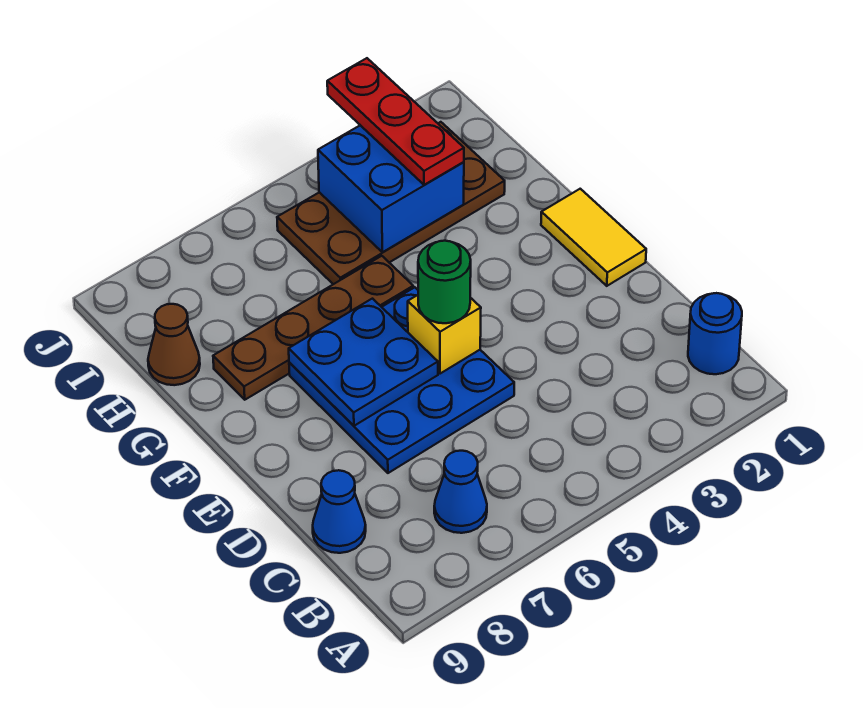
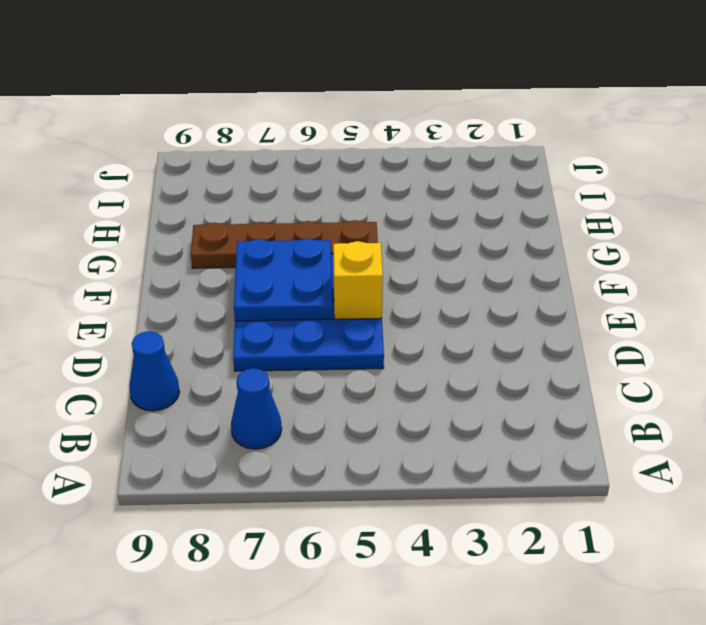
none -> blue 1x1 round brick [688,293,742,374]
none -> yellow 1x2 tile [541,189,646,286]
none -> brown 2x4 plate [277,122,505,284]

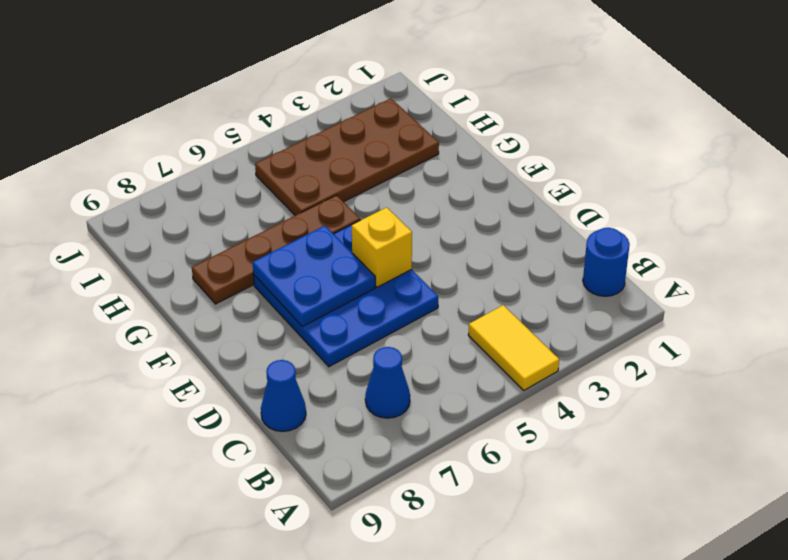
yellow 1x2 tile [468,305,559,390] -> yellow 1x2 tile moved to [541,189,646,286]
none -> brown 1x1 cone [148,304,200,385]
none -> blue 2x2 brick [318,125,464,252]
none -> green 1x1 round brick [418,241,471,323]

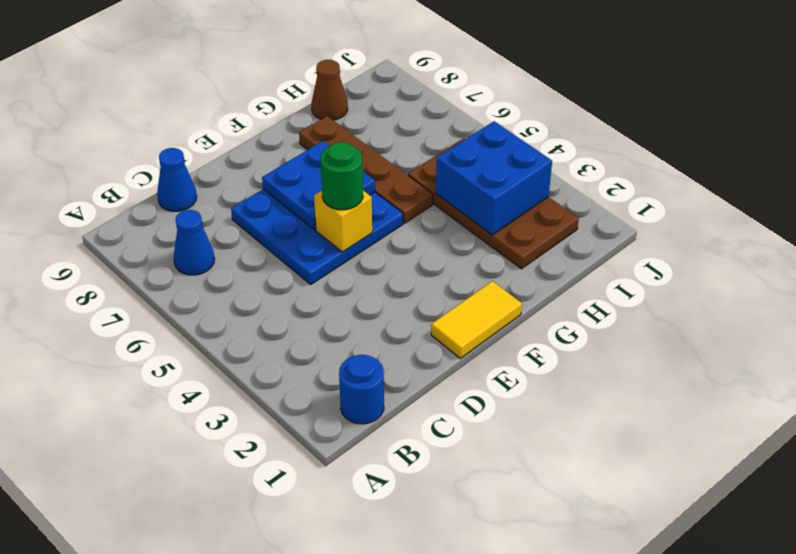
none -> red 1x3 plate [327,58,464,185]

